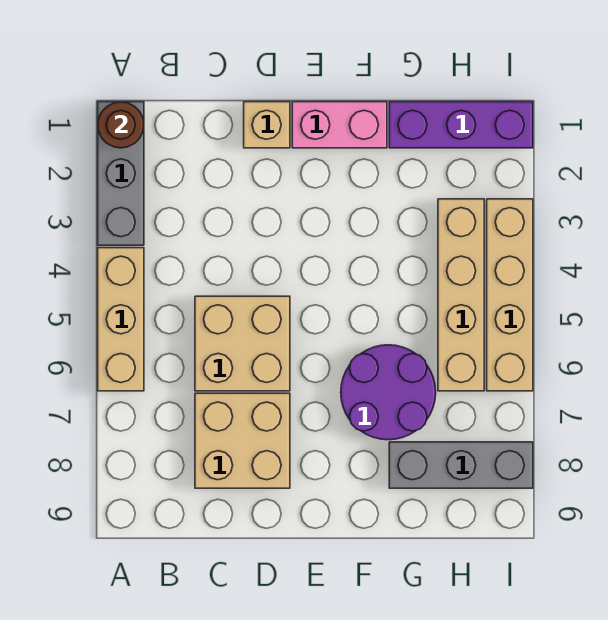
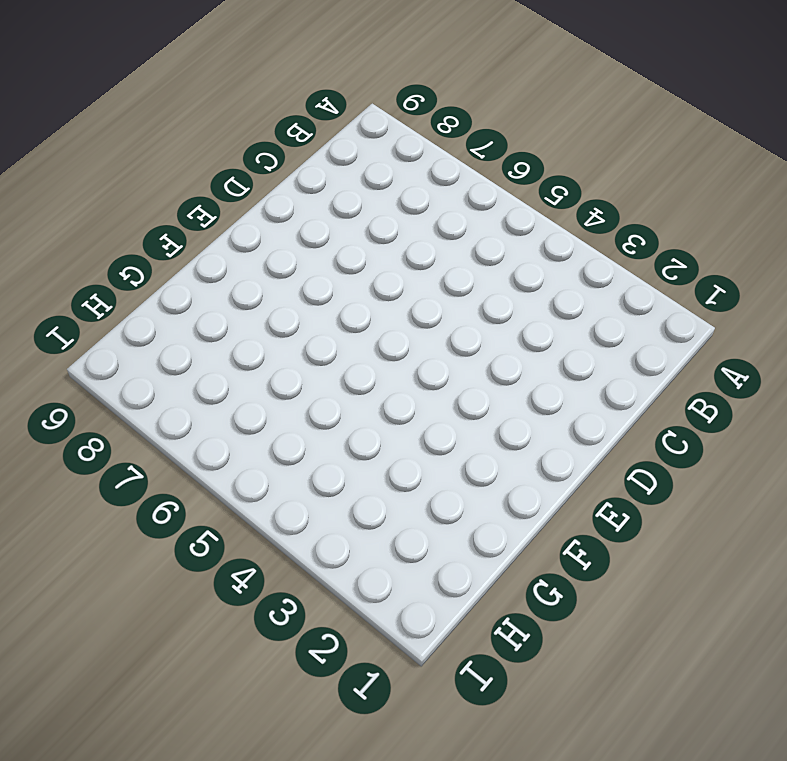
none -> grey 1x3 brick [98,102,144,245]
none -> tan 1x3 brick [98,248,144,391]
none -> tan 2x2 brick [195,296,290,391]

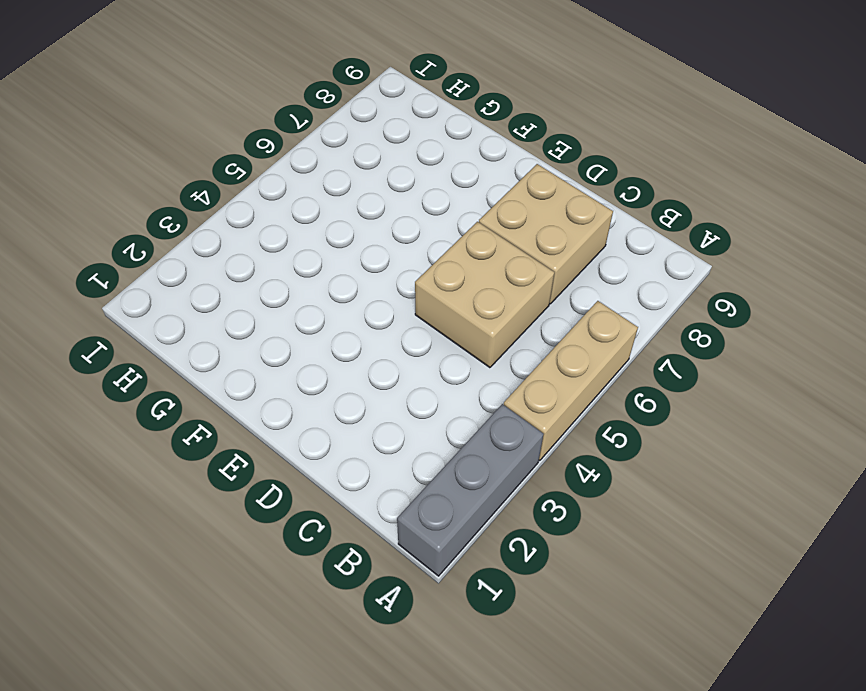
none -> tan 1x1 brick [244,102,290,148]
none -> pink 1x2 brick [292,102,387,148]
none -> purple 2x2 round brick [341,345,436,440]

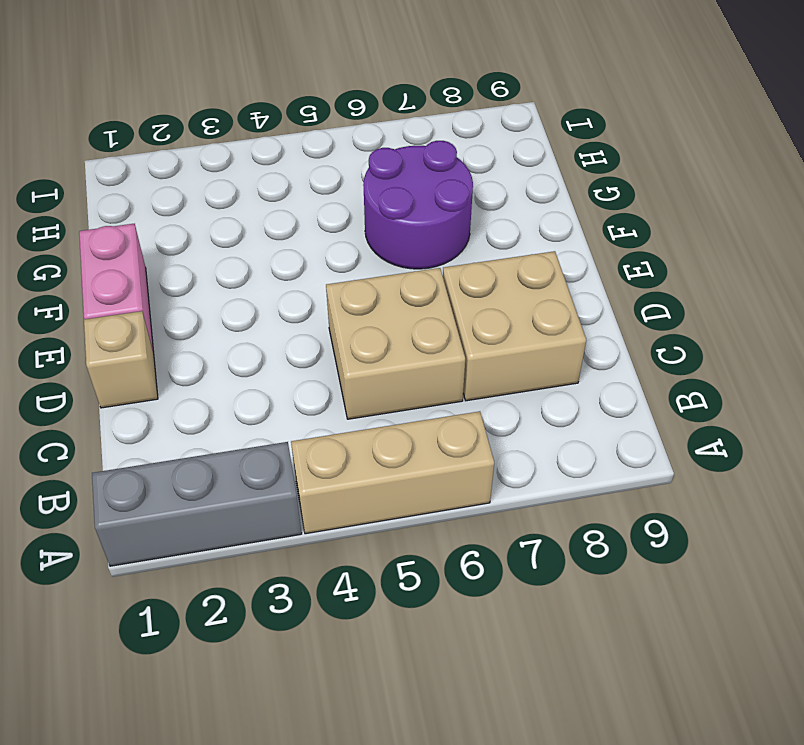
none -> purple 1x3 brick [389,102,533,148]
none -> grey 1x3 brick [389,442,533,488]
none -> tan 1x4 brick [438,199,484,391]

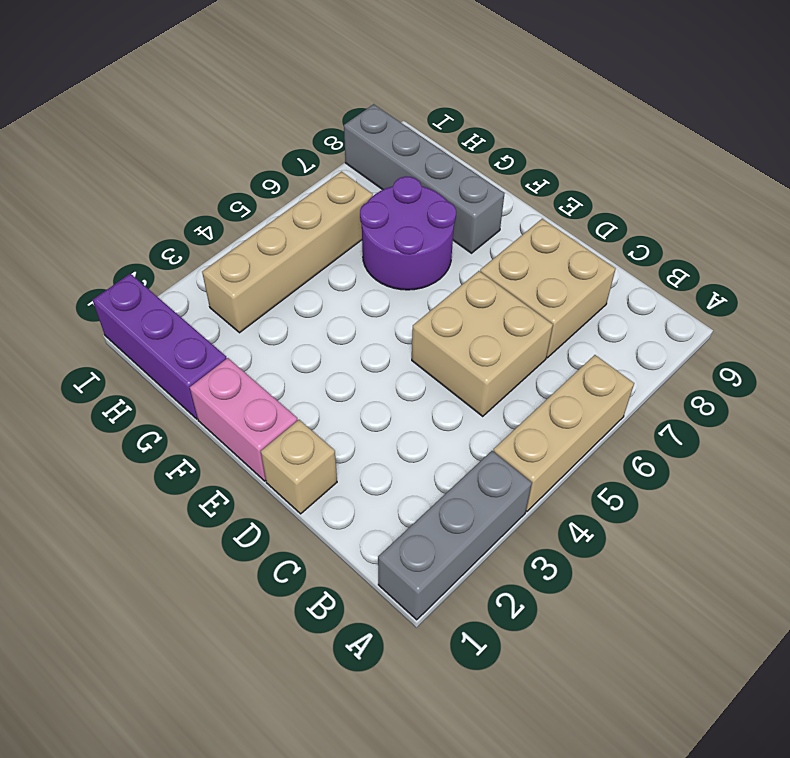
grey 1x4 brick [344,104,505,253] -> grey 1x3 brick [389,442,533,488]
none -> tan 1x4 brick [487,199,533,391]
none -> brown 1x1 round brick [98,102,144,148]

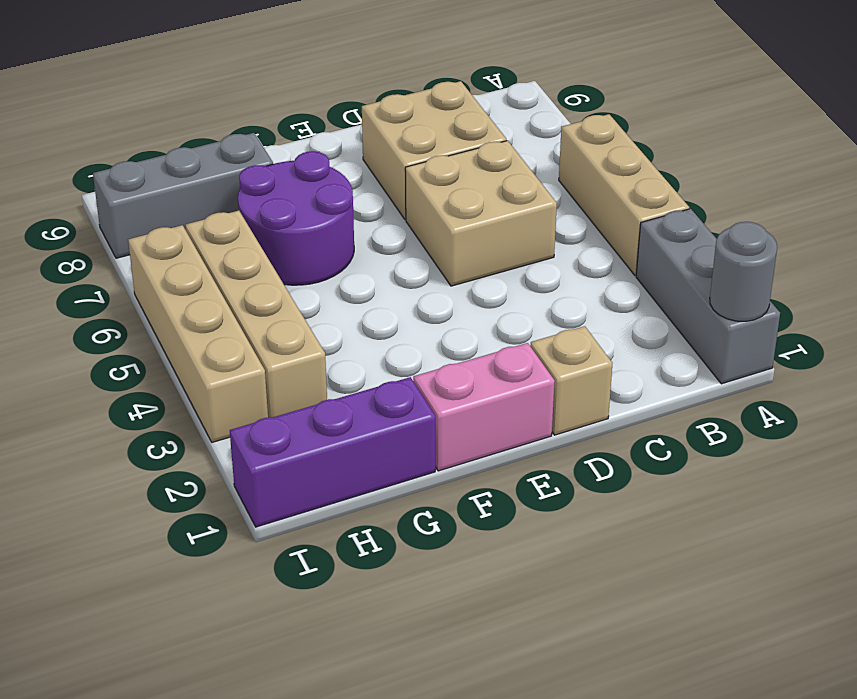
grey 1x1 round brick [710,222,777,321] -> brown 1x1 round brick [98,102,144,148]

